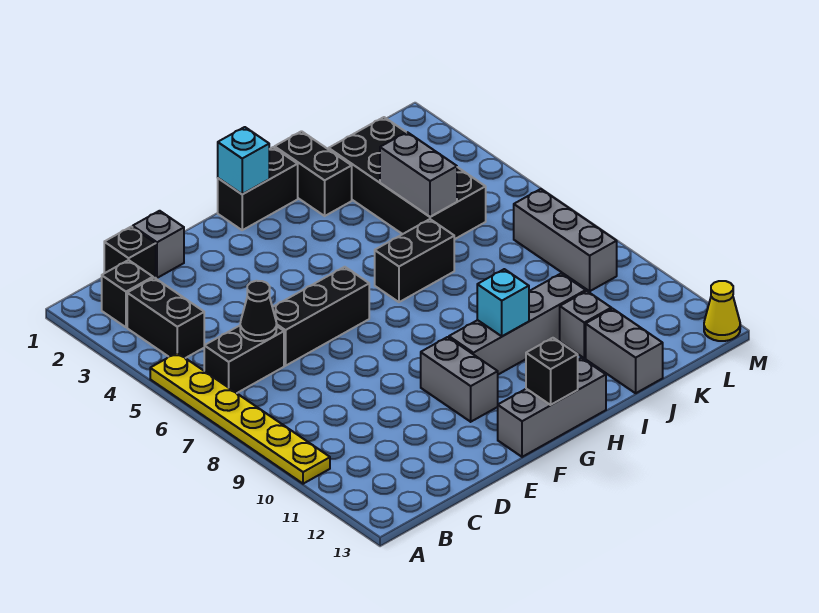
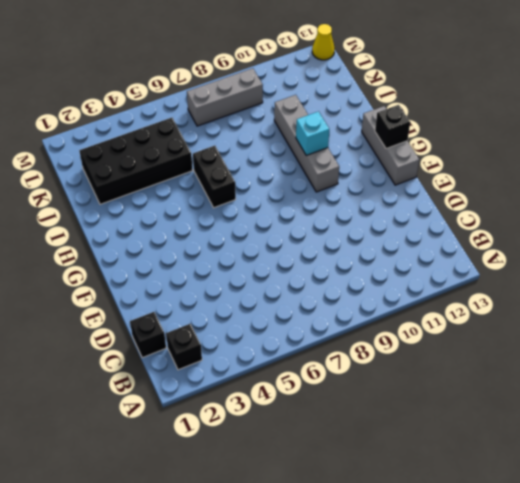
none -> yellow 1x6 plate [150,353,330,484]
none -> black 1x2 brick [127,278,204,358]
none -> black 1x2 brick [204,326,284,393]

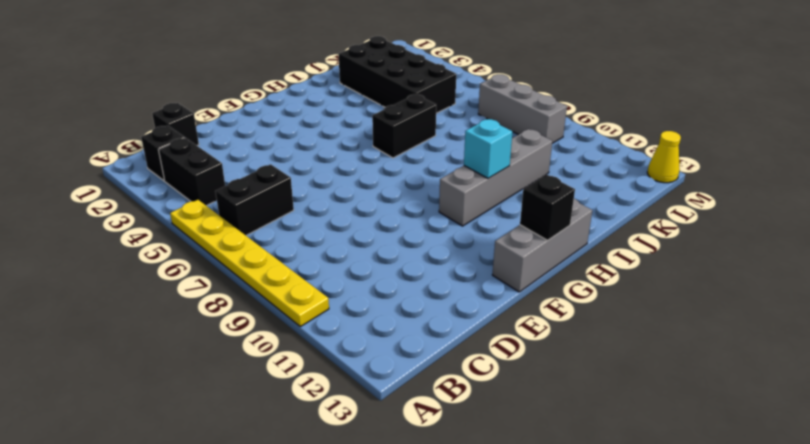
none -> grey 1x1 brick [133,211,184,278]
none -> black 1x3 brick [272,267,369,366]
none -> grey 1x2 brick [421,337,498,422]

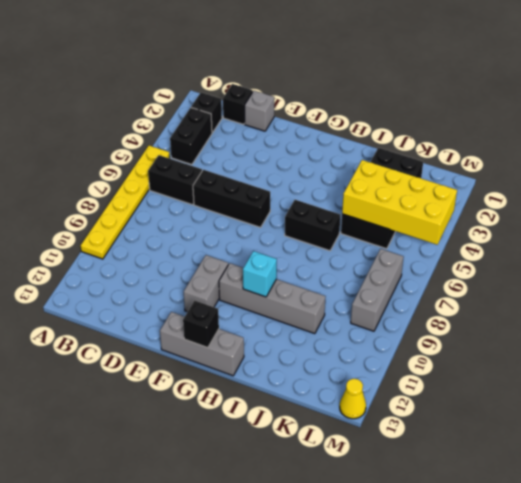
yellow 2x4 brick [342,160,457,245] -> grey 1x2 brick [380,132,457,217]
none -> black 1x2 brick [218,147,298,230]
none -> black 1x2 brick [275,131,352,216]
none -> grey 1x1 brick [560,291,611,358]

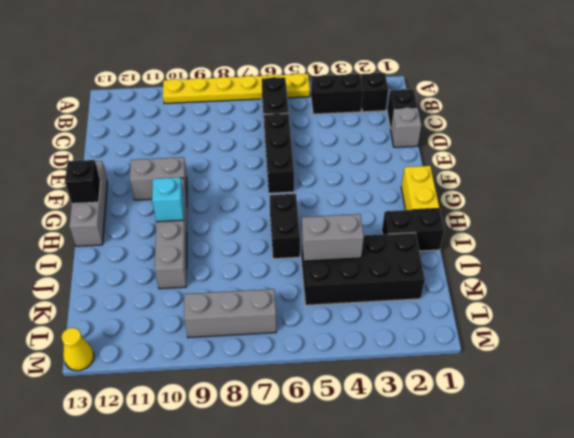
yellow 1x2 brick [401,166,439,210] -> black 1x2 brick [218,147,298,230]
none -> grey 1x1 brick [560,291,611,358]
none -> grey 1x2 brick [586,309,663,393]
none -> black 1x1 cone [240,281,277,341]

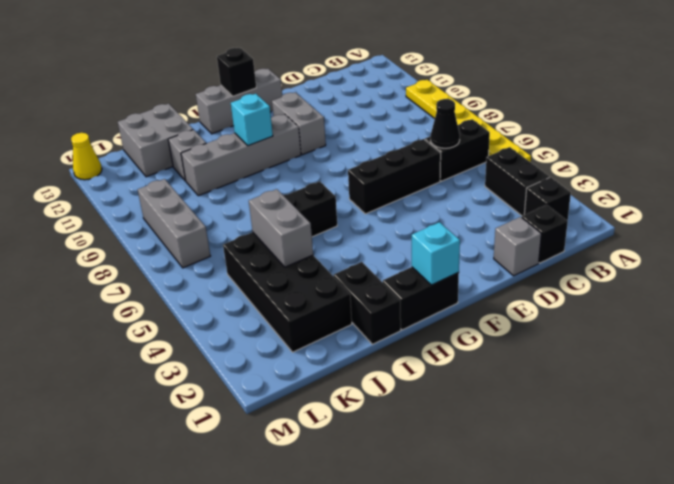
grey 2x2 brick [118,104,193,177] -> grey 1x2 brick [586,309,663,393]

